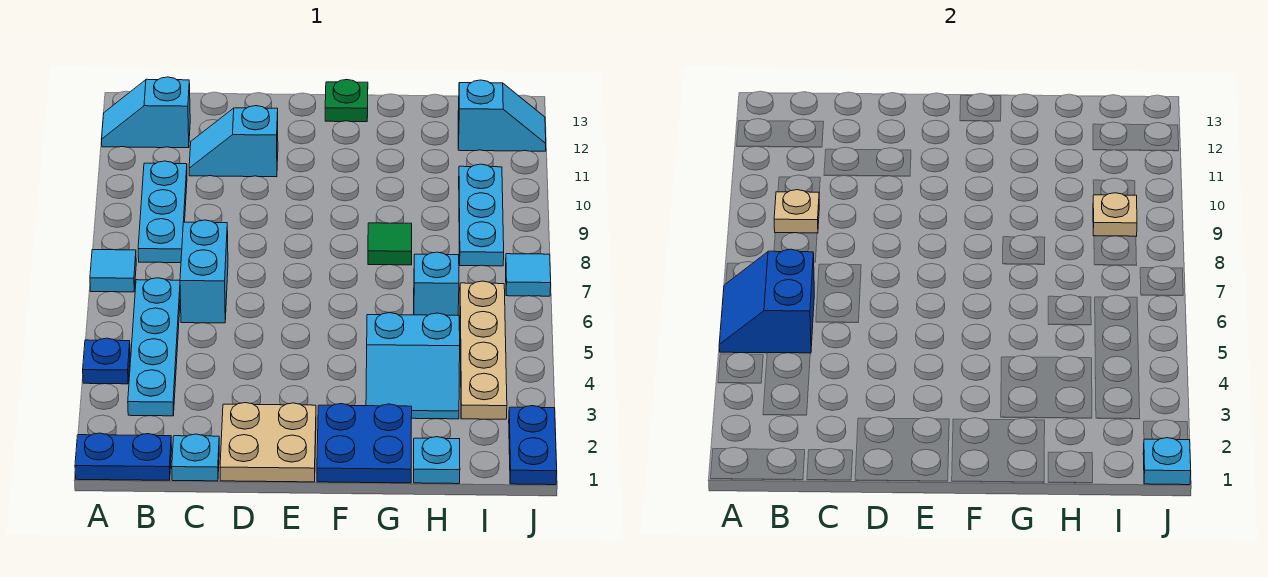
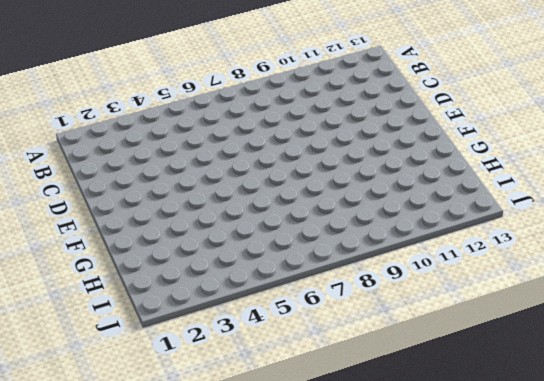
none -> blue 1x2 plate [75,433,172,480]
none -> blue 1x1 plate [83,338,130,384]
none -> cyan 1x1 tile [90,250,136,292]

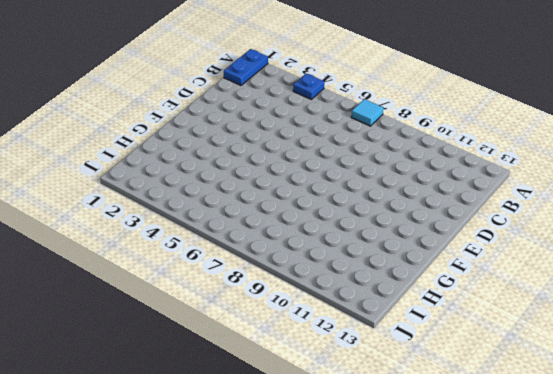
none -> cyan 1x2 slope [102,77,190,148]
none -> cyan 1x4 plate [128,278,180,416]
none -> cyan 1x3 plate [138,161,187,263]

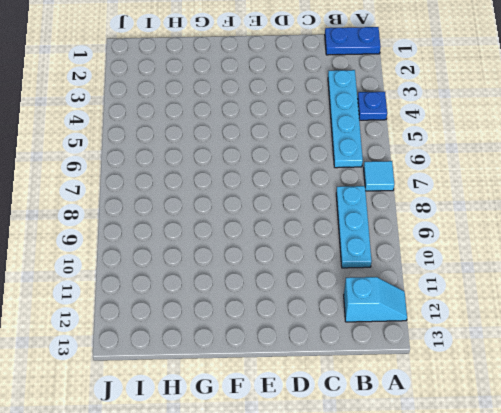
none -> cyan 1x1 plate [172,434,219,481]
none -> cyan 1x2 brick [180,220,228,323]
none -> cyan 1x2 slope [189,106,278,177]

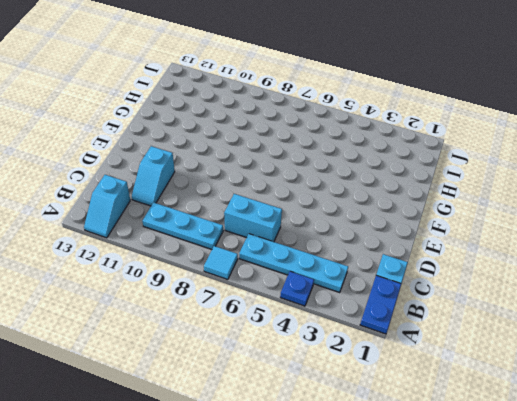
none -> tan 2x2 plate [220,403,316,482]
none -> blue 2x2 plate [317,404,412,483]
none -> green 1x1 plate [325,80,368,122]

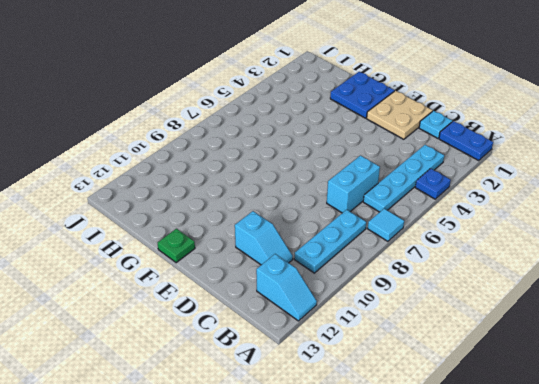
none -> cyan 2x2 slope [366,313,460,419]
none -> green 1x1 tile [368,223,412,265]
none -> cyan 1x1 plate [414,437,460,484]

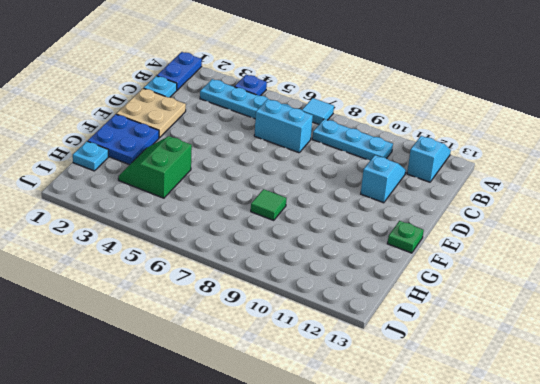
green 2x2 slope [118,136,192,198] -> cyan 2x2 slope [366,313,460,419]
none -> cyan 1x1 brick [414,252,459,315]
none -> tan 1x4 plate [460,281,507,419]
none -> cyan 1x3 plate [459,164,504,266]

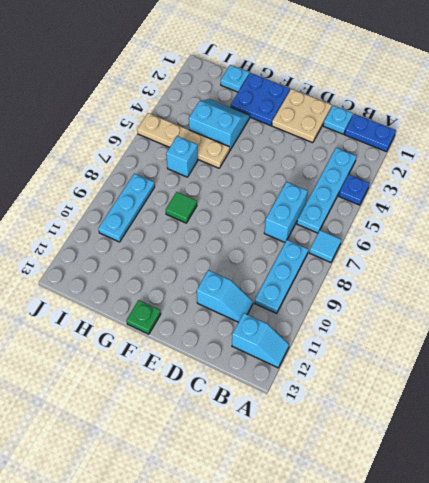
tan 1x4 plate [137,113,229,168] -> tan 1x4 plate turned to [460,281,507,419]
none -> cyan 1x2 slope [458,80,546,151]
none -> blue 1x2 plate [509,406,557,485]
none -> cyan 1x1 tile [506,254,551,296]

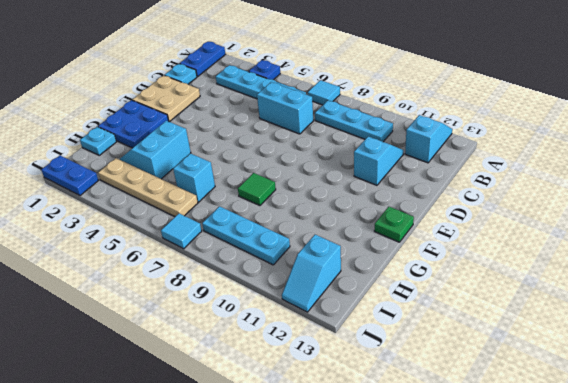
none -> blue 2x2 slope [719,249,814,353]
none -> tan 1x1 plate [774,190,819,233]
none -> tan 1x1 plate [1093,193,1137,236]

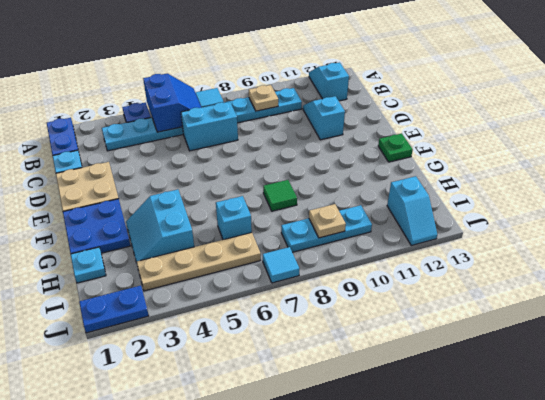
blue 2x2 slope [143,73,202,132] -> blue 2x2 slope turned to [719,249,814,353]
none -> cyan 1x1 plate [1143,438,1191,485]

